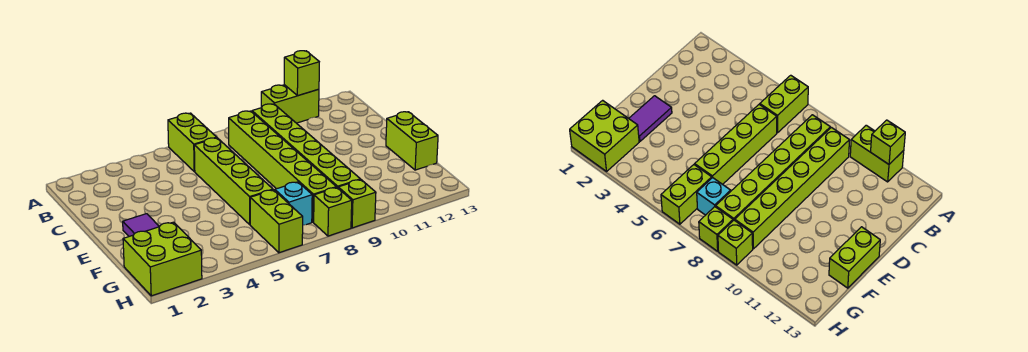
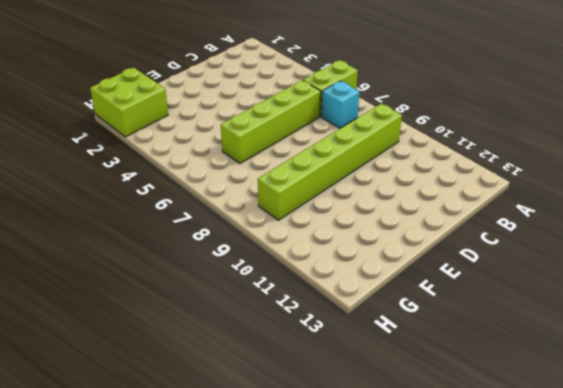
cyan 1x1 brick [321,81,359,128] -> cyan 1x1 brick moved to [275,182,312,225]
none -> lime 1x2 brick [261,85,319,123]
none -> lime 1x6 brick [229,111,336,222]
none -> purple 1x2 tile [123,214,159,236]

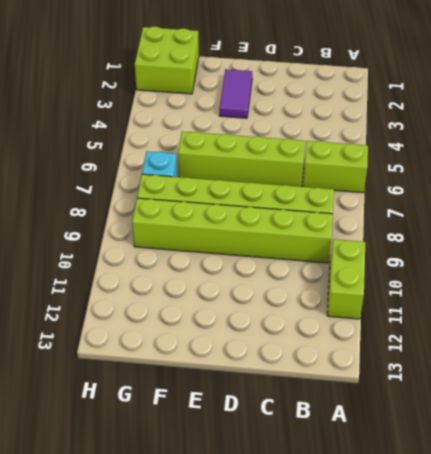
purple 1x2 tile [219,69,252,118] -> purple 1x2 tile turned to [123,214,159,236]
none -> lime 1x2 brick [386,112,438,170]
none -> lime 1x2 brick [250,190,303,253]
none -> lime 1x1 brick [314,187,352,236]

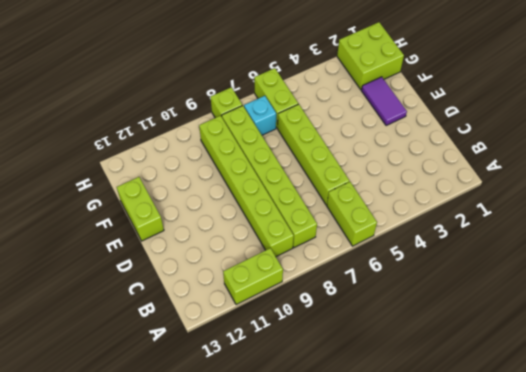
none -> lime 1x1 brick [338,180,376,228]
none -> lime 1x1 brick [284,51,319,96]

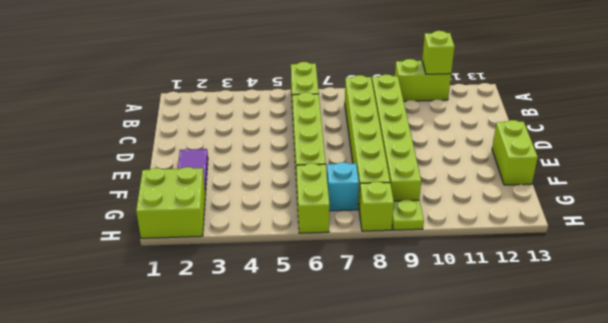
lime 1x1 plate [392,199,424,230] -> lime 1x1 brick [338,180,376,228]

